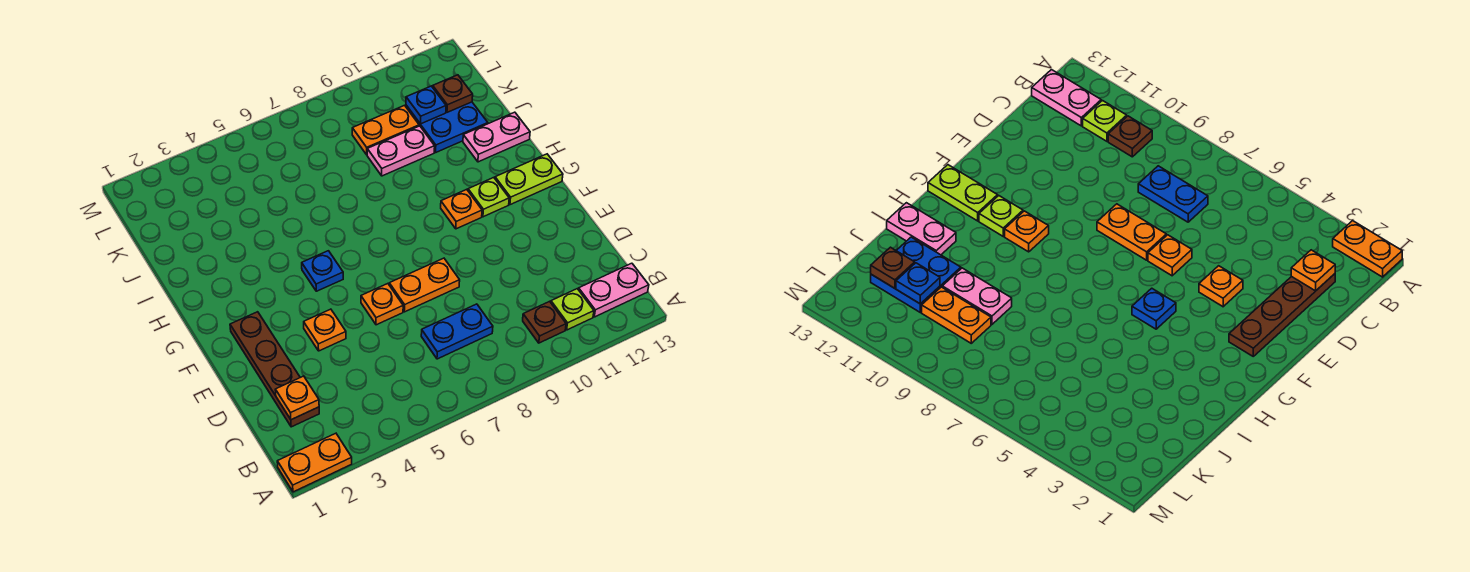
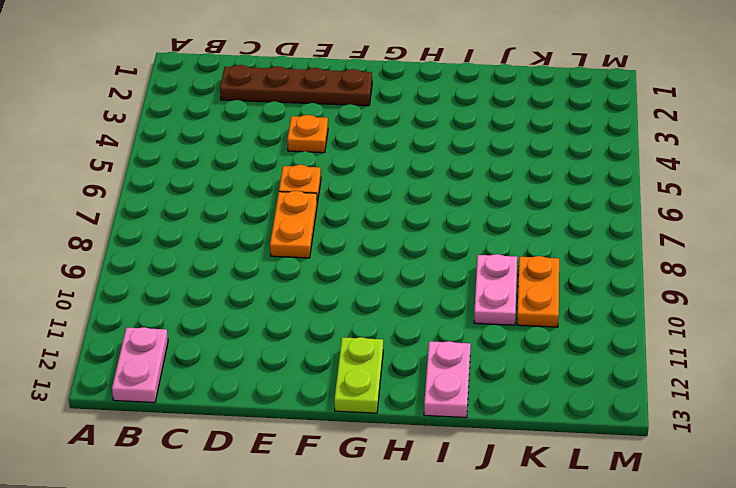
none -> orange 1x2 plate [277,433,352,492]
none -> brown 1x1 plate [523,301,566,343]
none -> lime 1x1 plate [551,289,594,330]

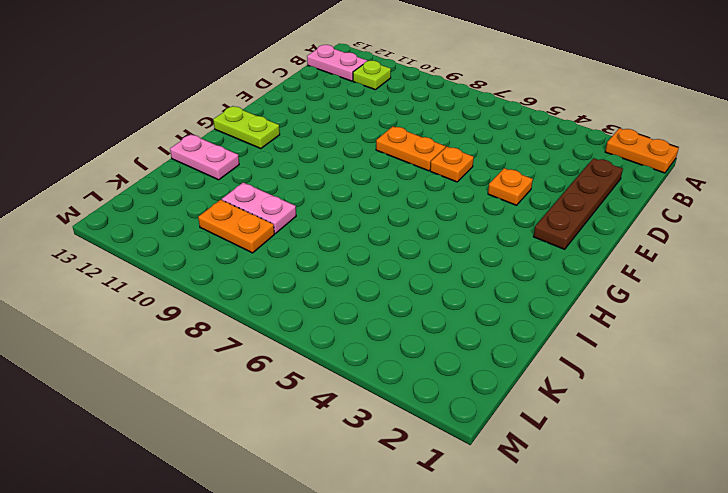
none -> brown 1x1 plate [523,301,566,343]
none -> blue 1x2 plate [421,304,493,359]
none -> blue 1x1 plate [302,251,343,291]

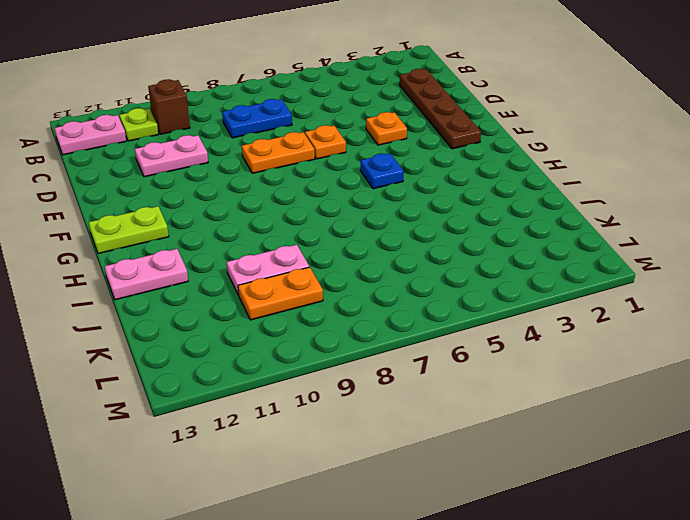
brown 1x1 brick [148,79,190,134] -> brown 1x1 plate [523,301,566,343]
pink 1x2 plate [135,135,208,177] -> none
none -> orange 1x2 plate [277,433,352,492]
none -> orange 1x1 plate [441,189,482,229]
none -> lime 1x1 plate [468,178,509,217]

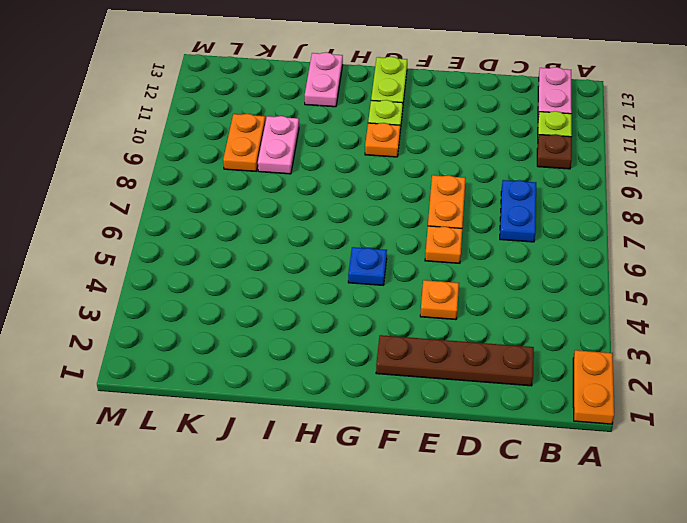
none -> blue 2x2 plate [406,102,488,152]
none -> orange 1x1 plate [275,376,319,420]
none -> blue 1x1 plate [406,86,446,124]

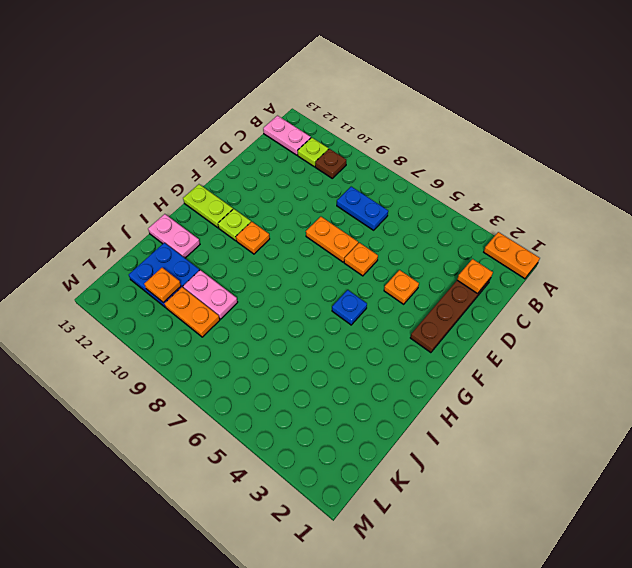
orange 1x1 plate [144,268,181,303] -> blue 1x1 plate [406,86,446,124]
none -> brown 1x1 plate [433,75,473,112]

